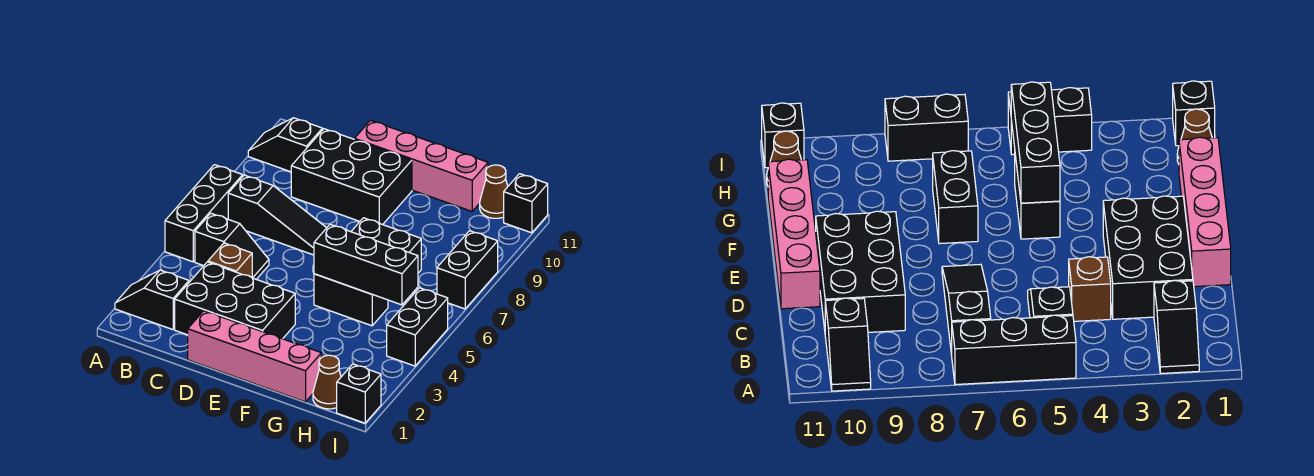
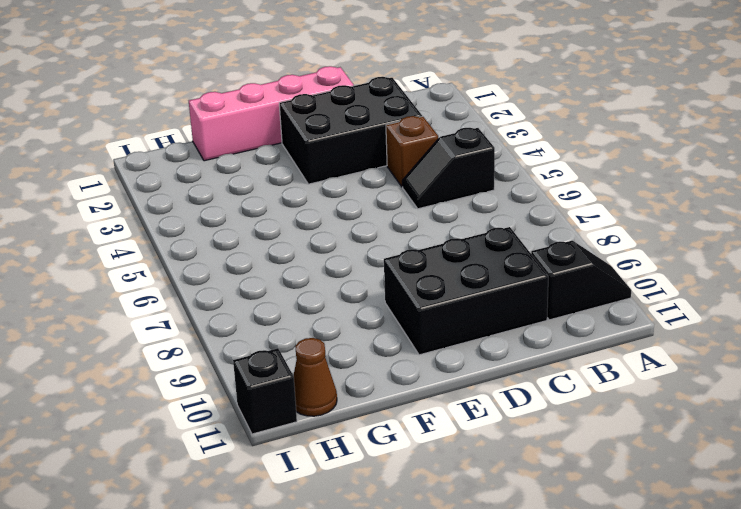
none -> black 1x2 slope [115,270,189,330]
none -> black 1x3 brick [165,165,243,262]
none -> black 1x3 slope [228,175,326,255]

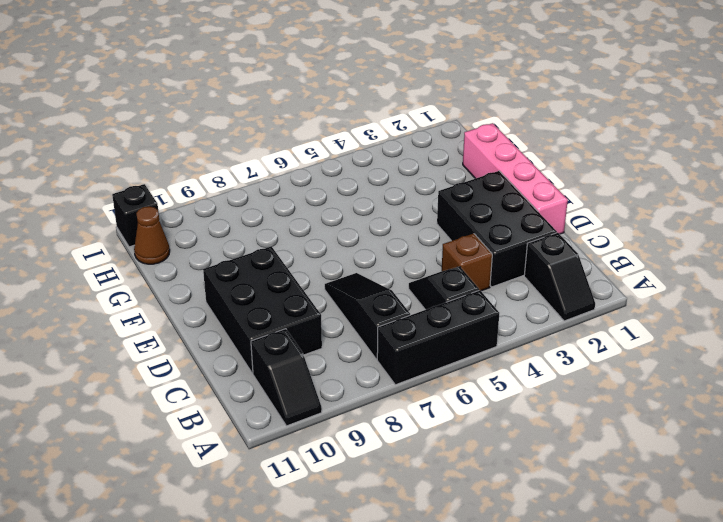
none -> pink 1x4 brick [354,120,488,211]
none -> black 1x2 brick [314,274,388,326]
none -> black 1x2 brick [351,218,421,273]

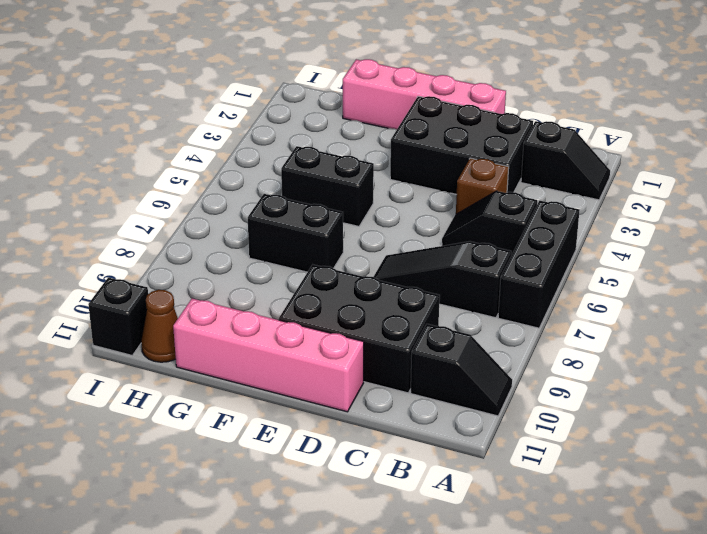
none -> brown 1x1 cone [313,355,341,409]
none -> black 1x1 brick [337,364,381,423]
none -> black 1x2 brick [387,288,448,366]

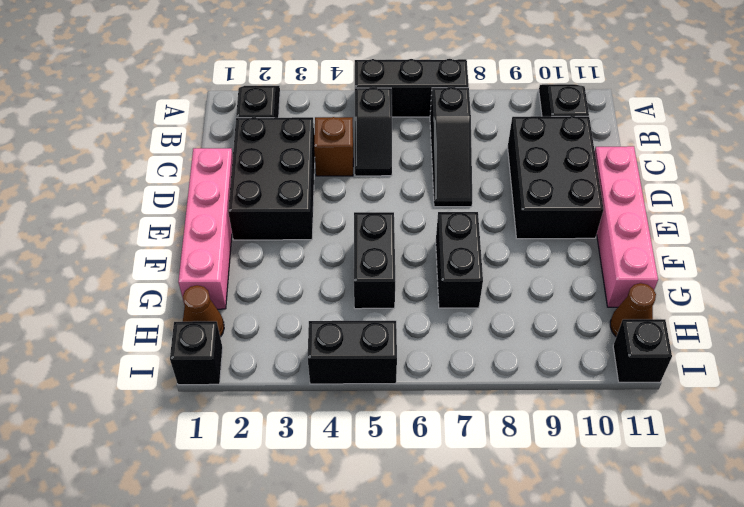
none -> black 1x2 brick [437,231,498,309]
none -> black 1x3 brick [314,224,418,305]

